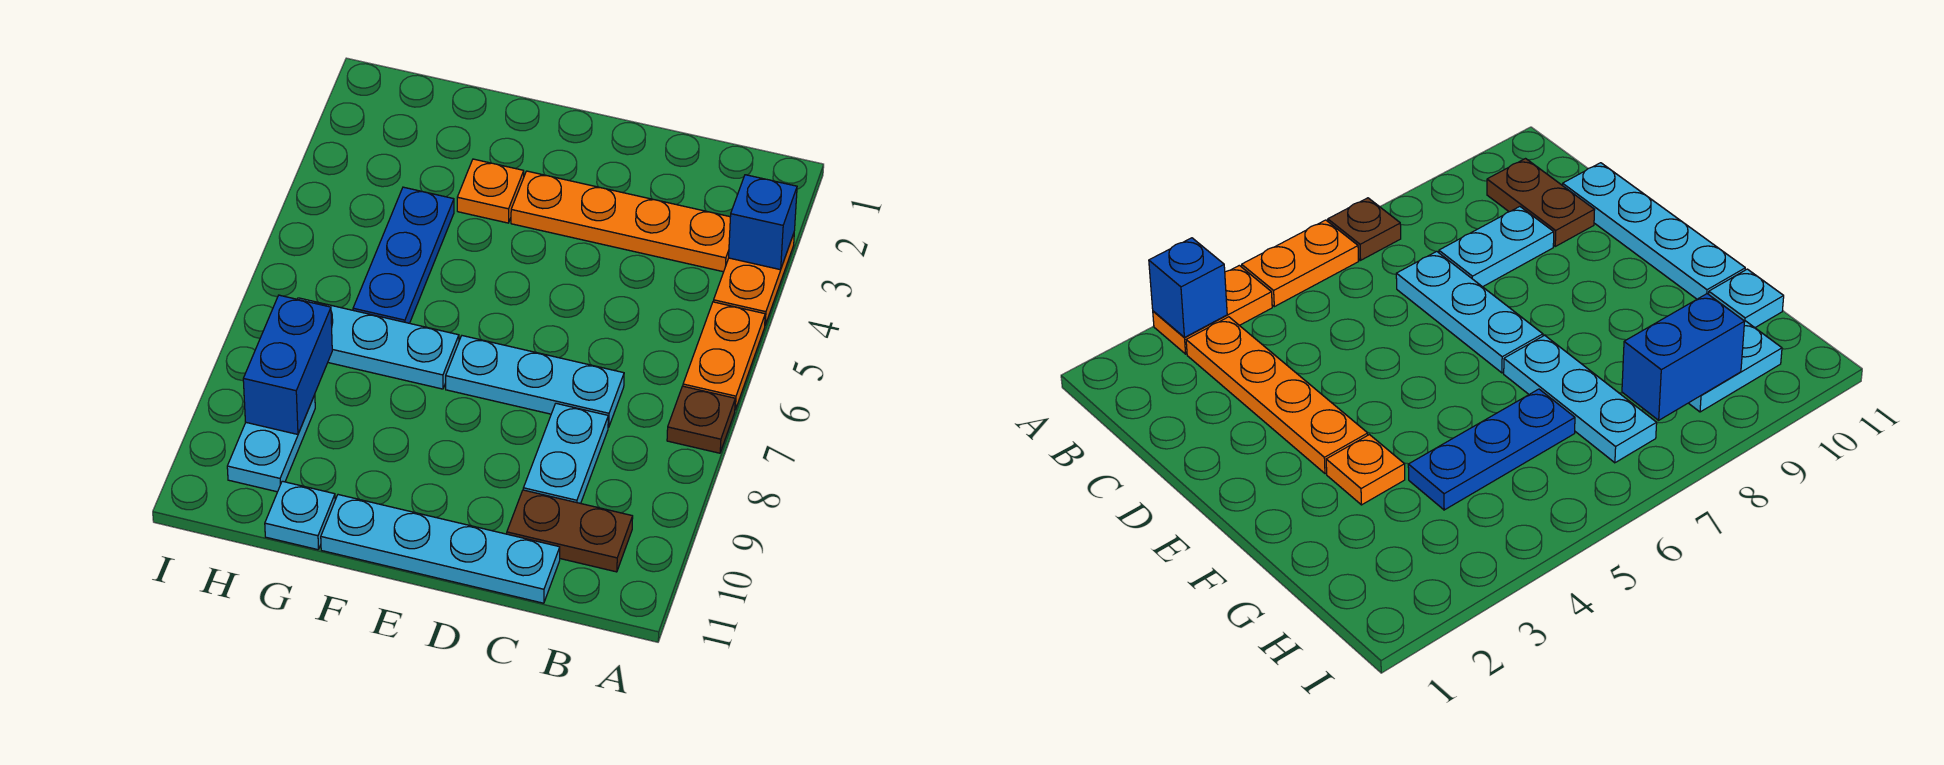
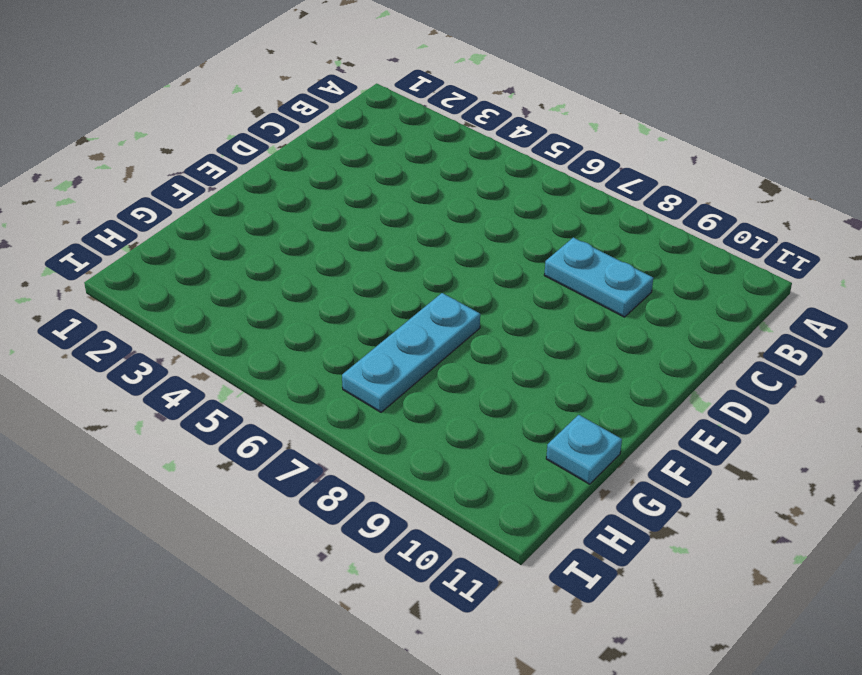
none -> orange 1x2 plate [713,234,794,325]
none -> orange 1x2 plate [683,302,765,410]
none -> brown 1x1 plate [667,386,735,453]

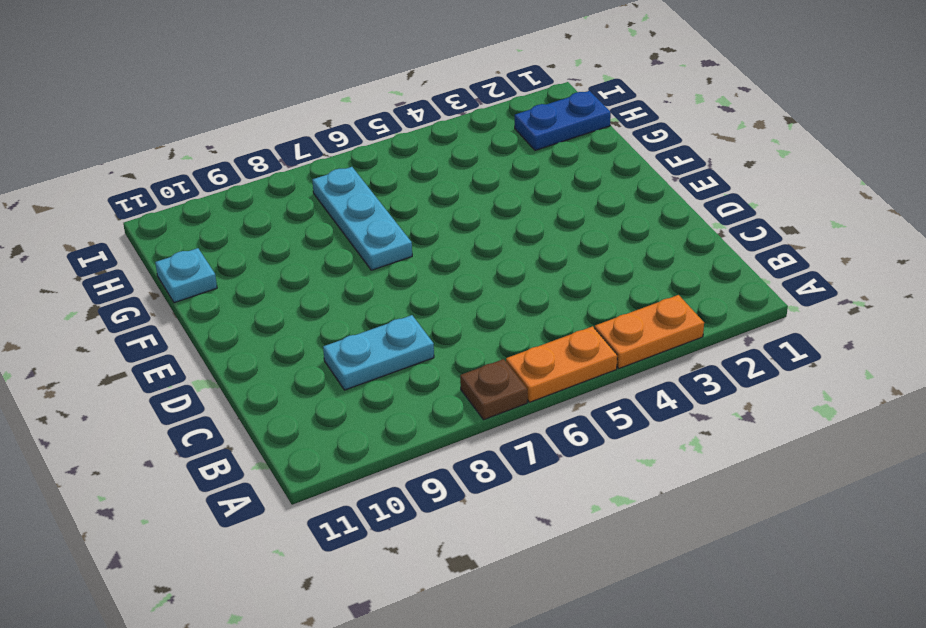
blue 1x2 plate [515,91,611,150] -> none
none -> orange 1x4 plate [511,171,730,272]
none -> brown 1x2 plate [507,490,633,572]
none -> cyan 1x3 plate [446,336,624,427]

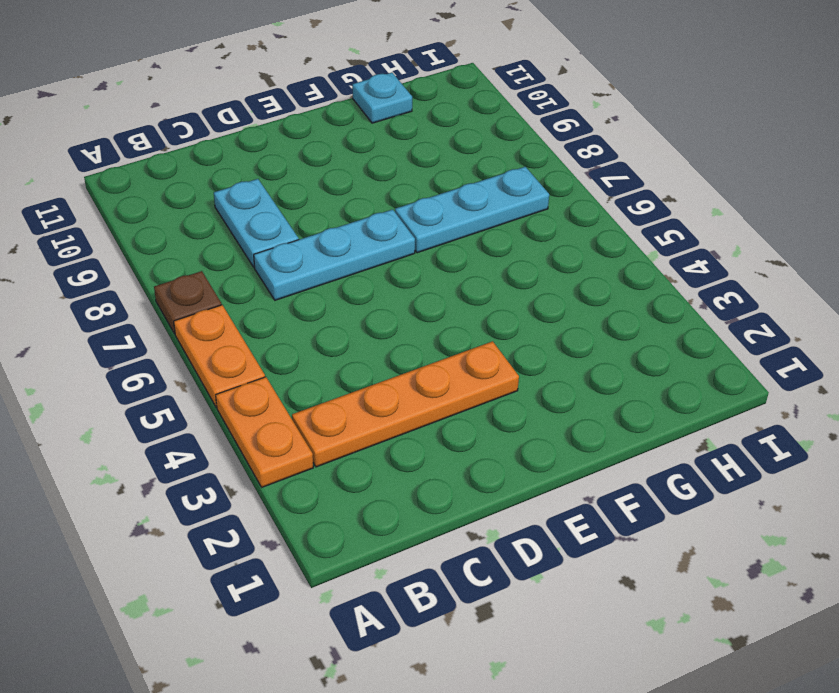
none -> brown 1x2 plate [507,490,633,572]
none -> cyan 1x4 plate [321,495,560,603]
none -> orange 1x1 plate [457,159,524,223]

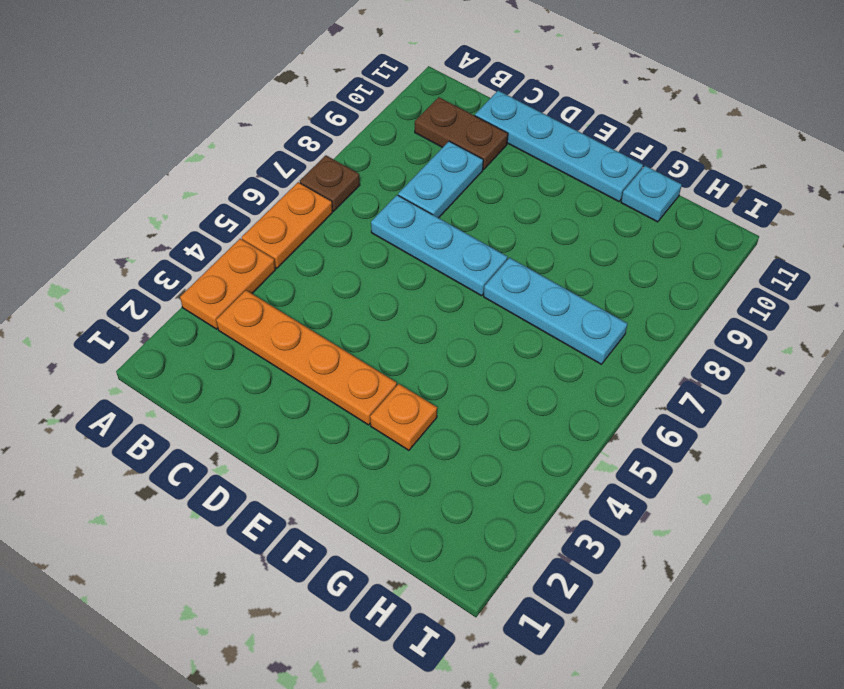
none -> blue 1x3 plate [353,187,454,323]
none -> cyan 1x2 plate [227,395,315,492]
none -> blue 1x1 brick [729,175,797,270]

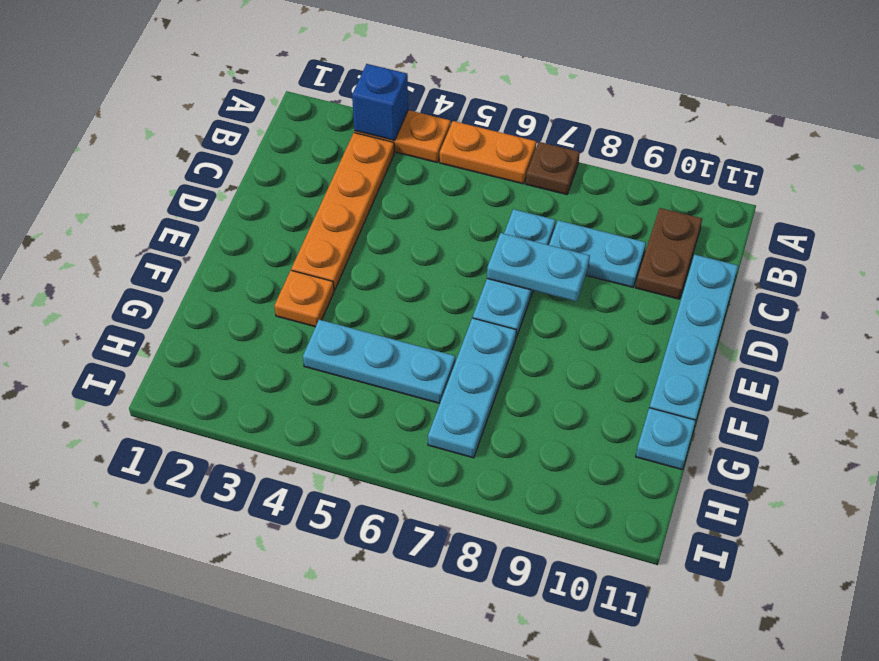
cyan 1x2 plate [487,233,590,302] -> cyan 1x2 plate moved to [227,395,315,492]
cyan 1x3 plate [303,320,455,403] -> blue 1x3 plate [353,187,454,323]
none -> blue 1x2 brick [243,295,332,434]

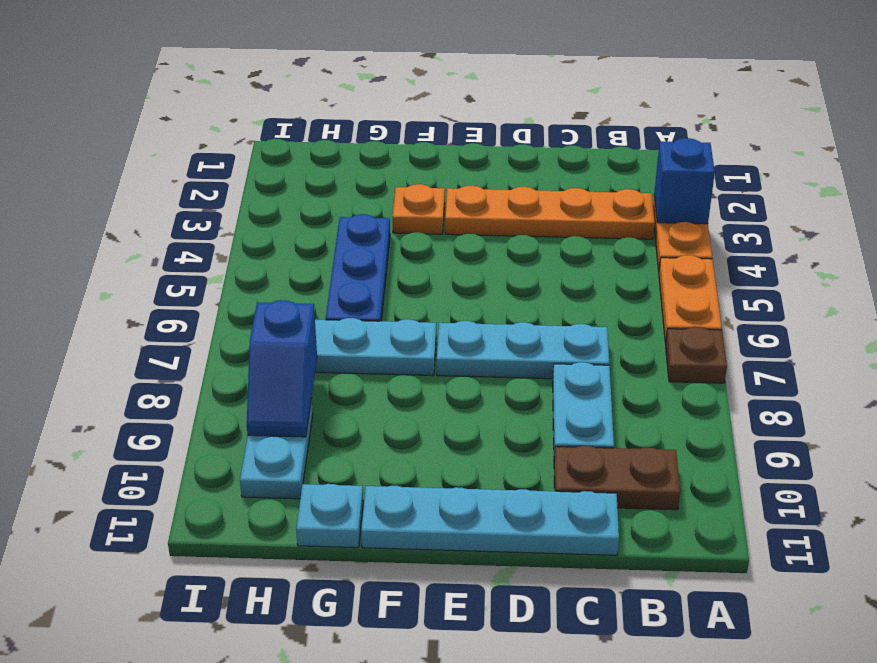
blue 1x2 slope [247,300,317,437] -> blue 1x2 brick [243,295,332,434]

